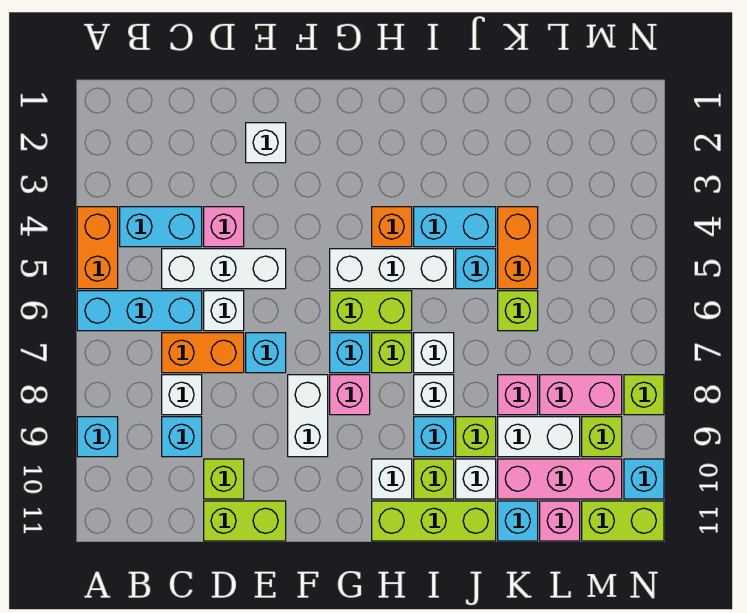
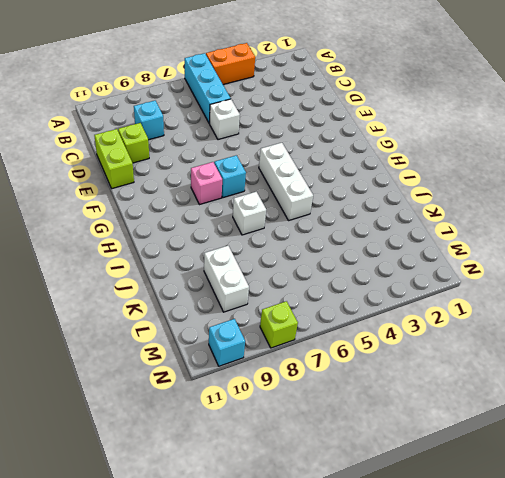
none -> cyan 1x1 brick [77,417,118,457]
none -> cyan 1x2 brick [120,207,202,247]
none -> white 1x3 brick [162,249,286,289]
none -> orange 1x2 brick [162,333,244,373]

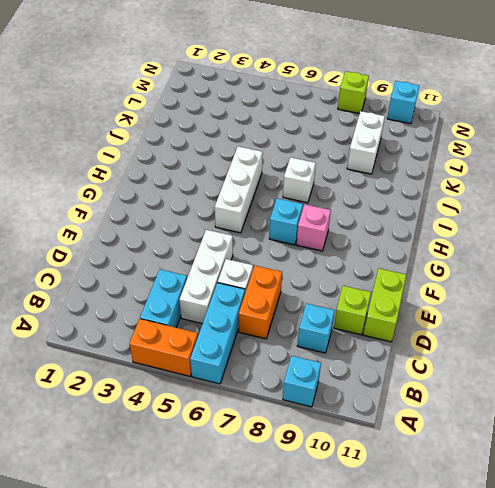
none -> white 1x1 brick [162,375,202,415]
none -> pink 1x1 brick [204,207,244,247]
none -> white 1x1 brick [246,123,286,163]
none -> cyan 1x1 brick [246,333,286,373]

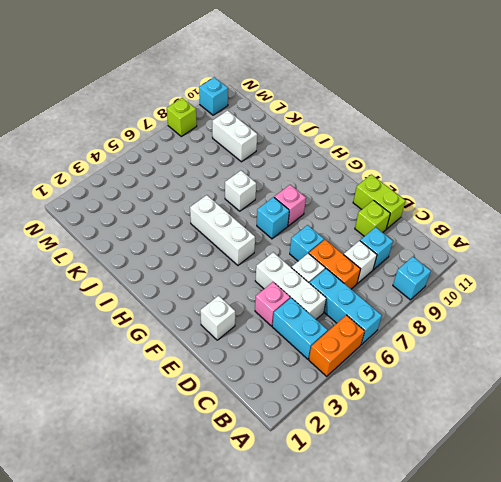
none -> white 1x2 brick [288,375,328,457]
none -> lime 1x2 brick [330,291,412,331]
none -> orange 1x1 brick [372,207,412,247]
none -> lime 1x1 brick [372,333,412,373]

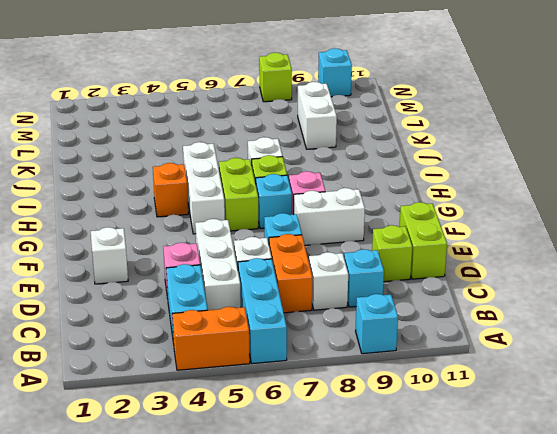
none -> white 1x1 brick [372,459,412,499]
none -> lime 1x3 brick [372,501,496,541]
none -> cyan 1x2 brick [414,207,496,247]
none -> white 1x1 brick [414,375,454,415]

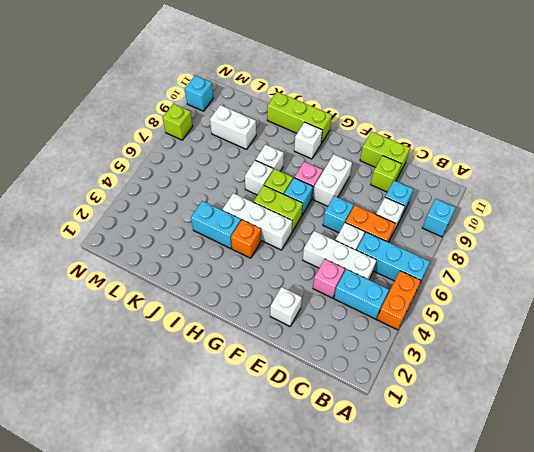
none -> cyan 1x1 brick [414,417,454,457]
none -> lime 1x1 brick [414,459,454,499]
none -> cyan 1x1 brick [456,249,496,289]
none -> lime 1x1 brick [456,417,496,457]

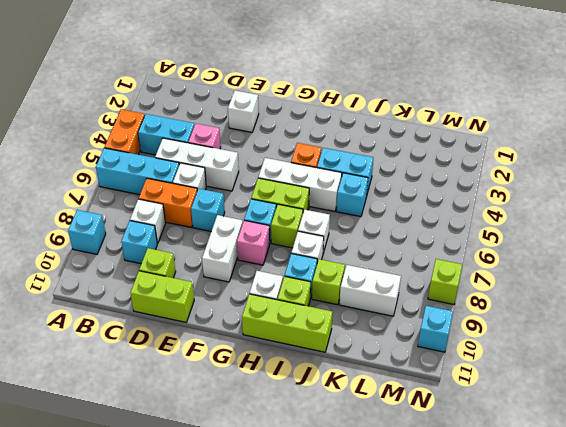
none -> white 1x1 brick [456,459,496,499]
none -> orange 1x2 brick [498,207,538,289]
none -> lime 1x1 brick [498,291,538,331]
none -> pink 1x1 brick [498,375,538,415]

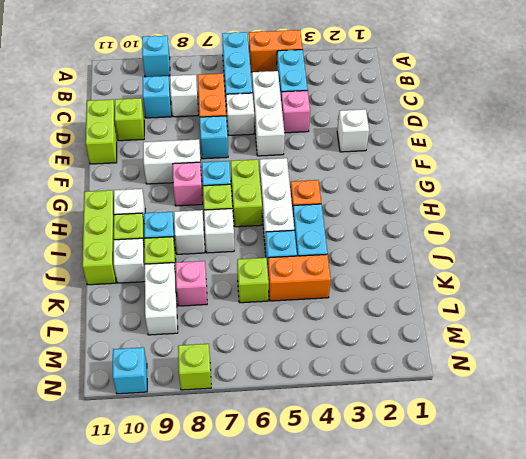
none -> pink 1x3 brick [498,459,622,499]
none -> cyan 1x1 brick [498,501,538,541]
none -> pink 1x2 brick [540,375,622,415]
none -> pink 1x1 brick [540,501,580,541]

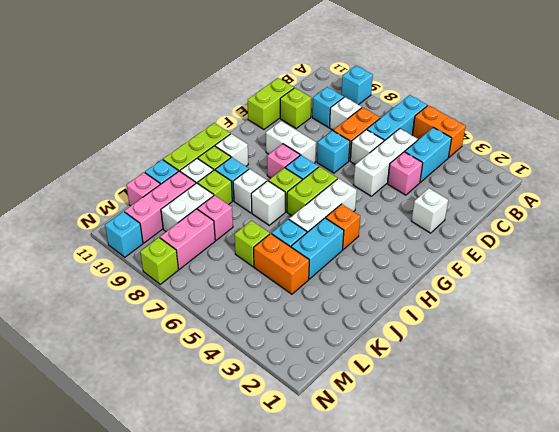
none -> lime 1x1 brick [582,417,622,457]
none -> lime 1x2 brick [582,501,664,541]

